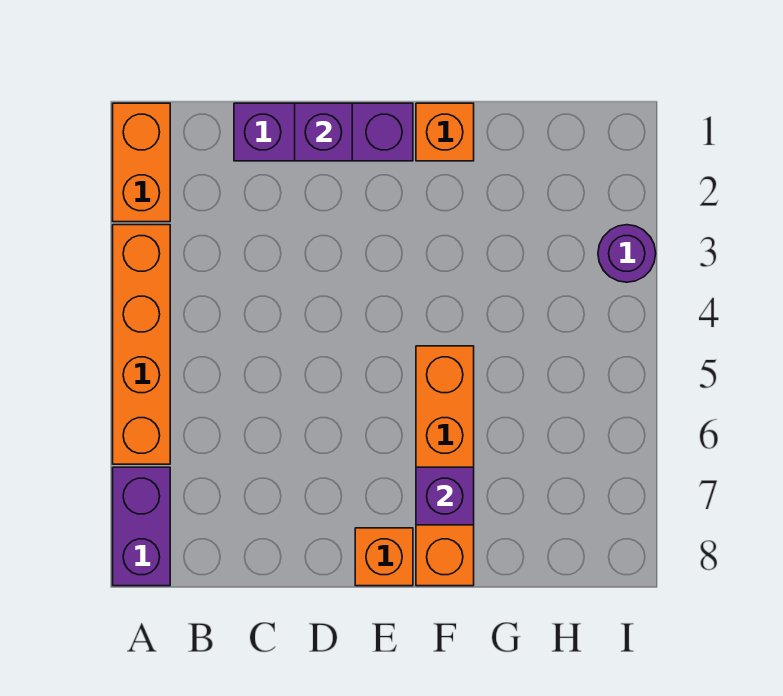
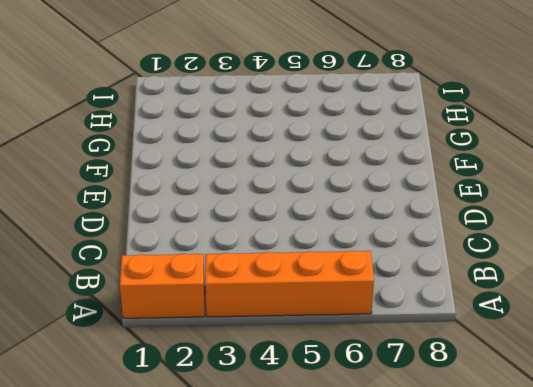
none -> purple 1x2 brick [113,467,170,586]
none -> purple 1x3 brick [234,103,413,161]

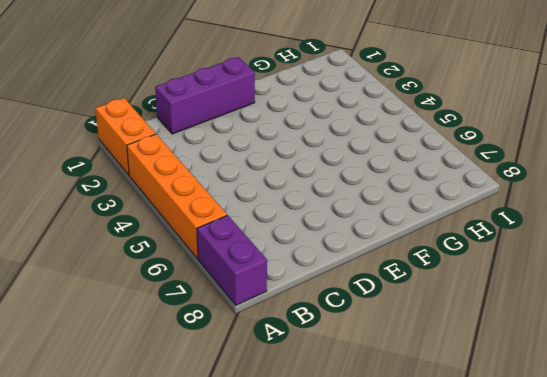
none -> orange 1x1 brick [355,528,413,586]
none -> orange 1x1 brick [416,103,474,161]

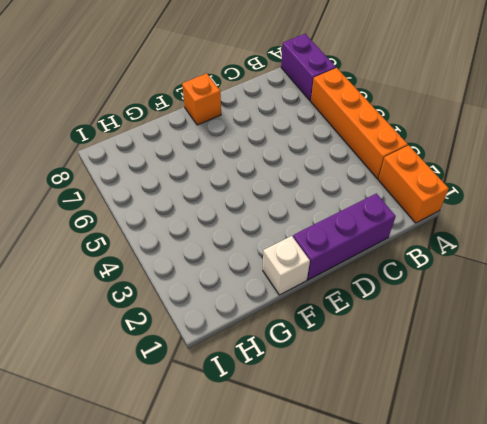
white 1x1 brick [263,236,310,295] -> orange 1x1 brick [416,103,474,161]
none -> orange 1x4 brick [416,346,474,586]
none -> purple 1x1 round brick [598,225,656,282]

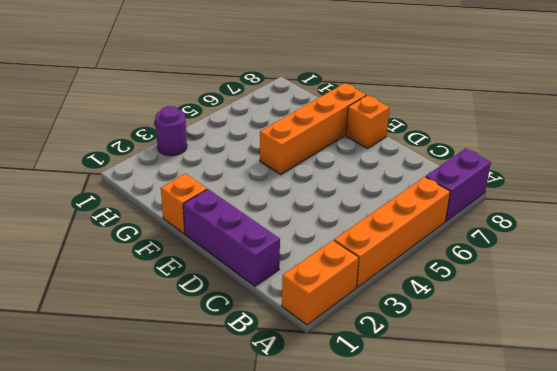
none -> purple 1x1 brick [295,103,352,161]
none -> purple 1x1 brick [416,467,474,525]

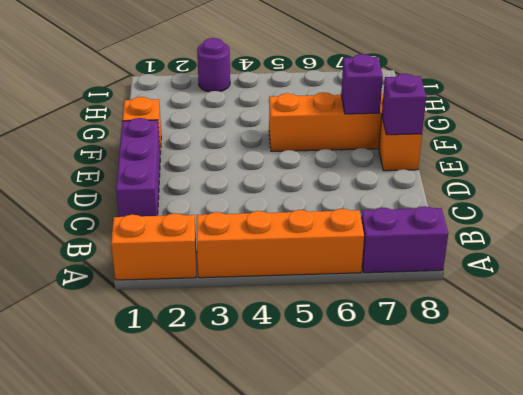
purple 1x1 brick [382,74,426,135] -> purple 1x1 brick moved to [295,103,352,161]

